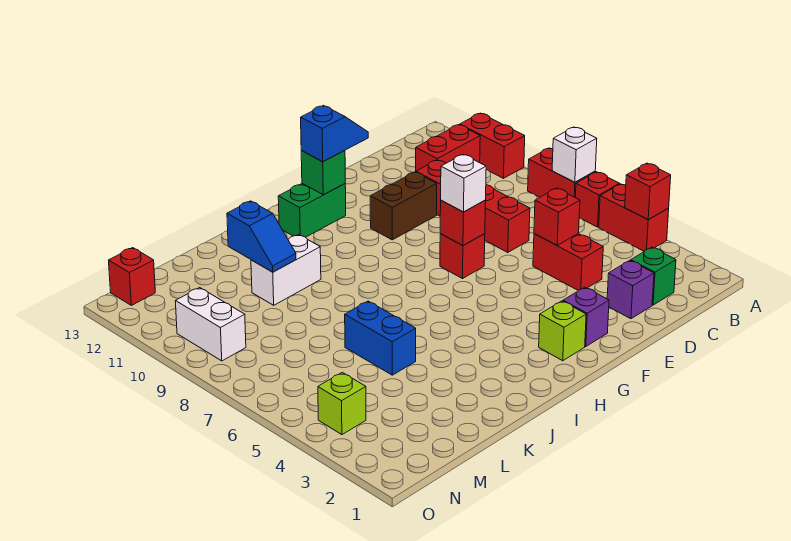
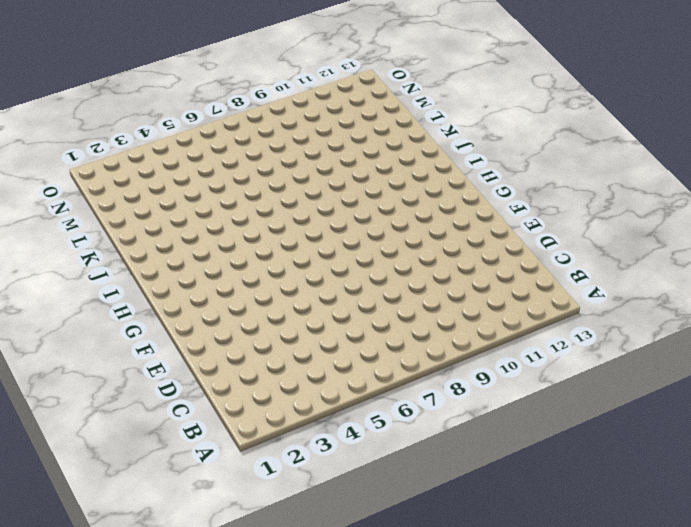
none -> red 1x2 brick [599,184,669,251]
none -> red 1x1 brick [575,172,620,227]
none -> red 1x2 brick [528,148,595,197]

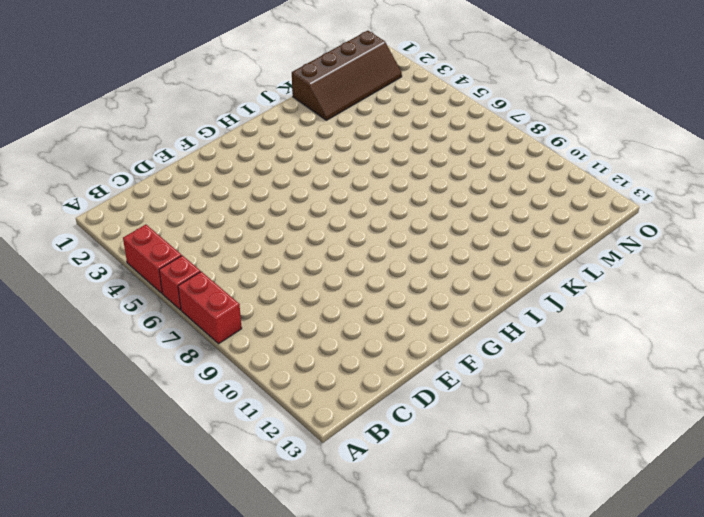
brown 2x4 slope [292,31,402,120] -> none
none -> red 1x2 brick [460,113,525,178]
none -> red 1x2 brick [416,125,480,171]
none -> green 1x1 brick [631,247,676,305]

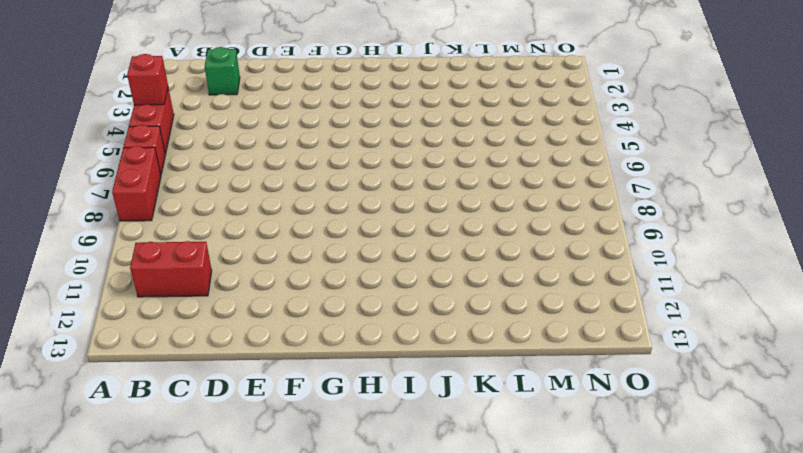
none -> red 1x2 brick [460,113,525,178]
none -> purple 1x1 brick [607,260,654,319]
none -> red 1x2 brick [533,233,603,290]

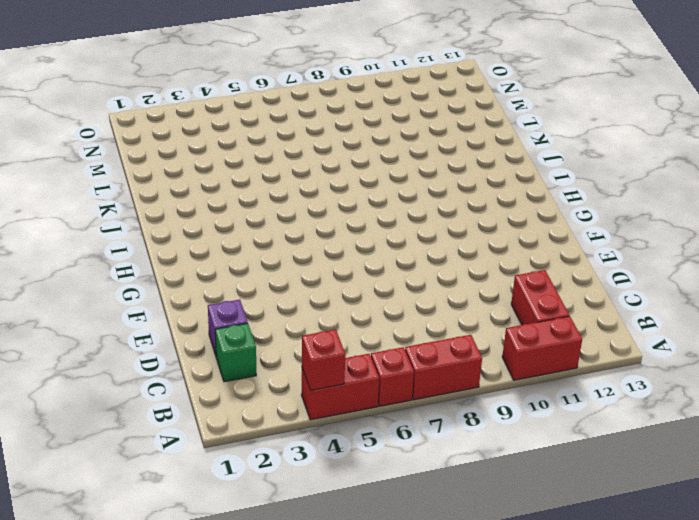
none -> red 1x2 brick [533,233,603,290]
none -> red 1x4 brick [416,160,530,252]
none -> brown 1x2 brick [370,172,437,240]

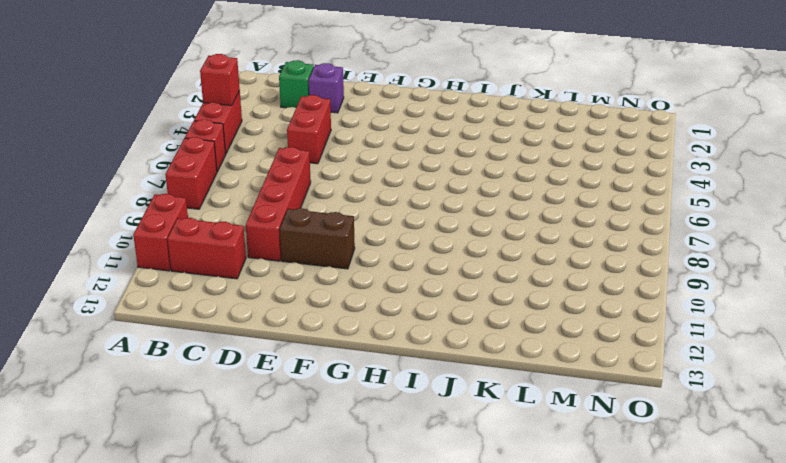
none -> purple 1x1 brick [563,287,609,347]
none -> red 1x1 brick [440,234,485,279]
none -> lime 1x1 brick [539,301,586,361]

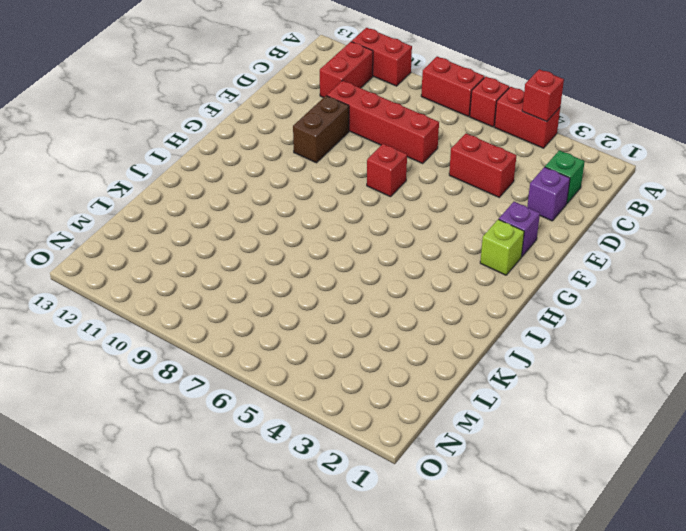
none -> green 1x2 brick [278,183,346,237]
none -> white 1x2 brick [251,235,321,305]
none -> blue 1x2 brick [345,301,416,375]

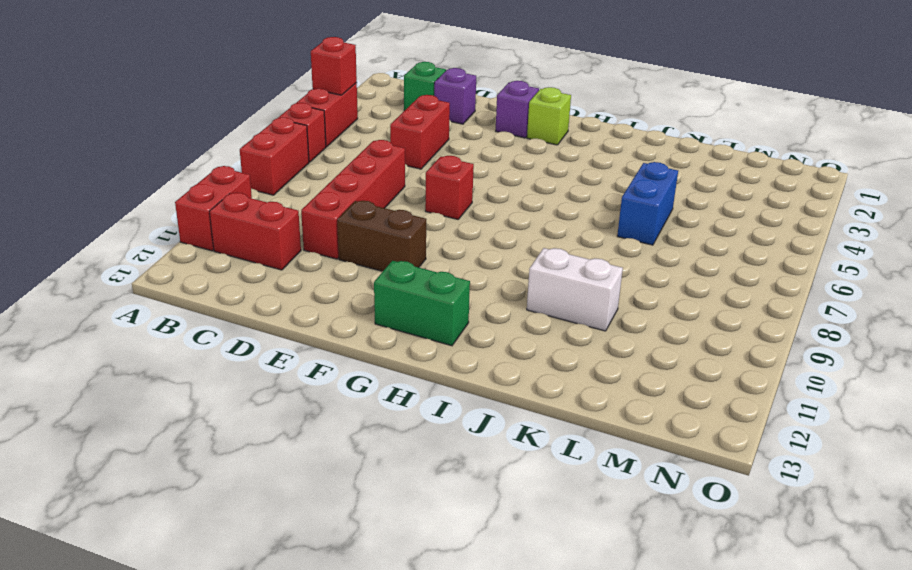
none -> lime 1x1 brick [318,372,366,435]
none -> white 1x2 brick [176,288,246,361]
none -> red 1x1 brick [109,248,155,305]

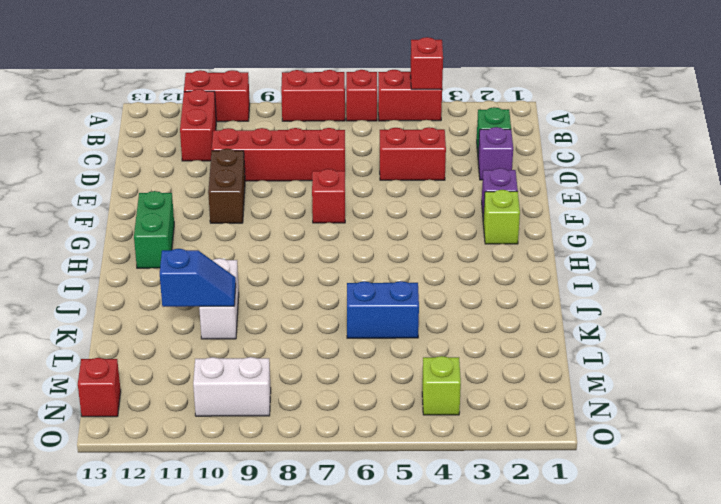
none -> white 1x1 brick [552,127,597,182]
none -> red 1x1 brick [534,188,580,245]
none -> red 1x1 brick [440,200,486,246]

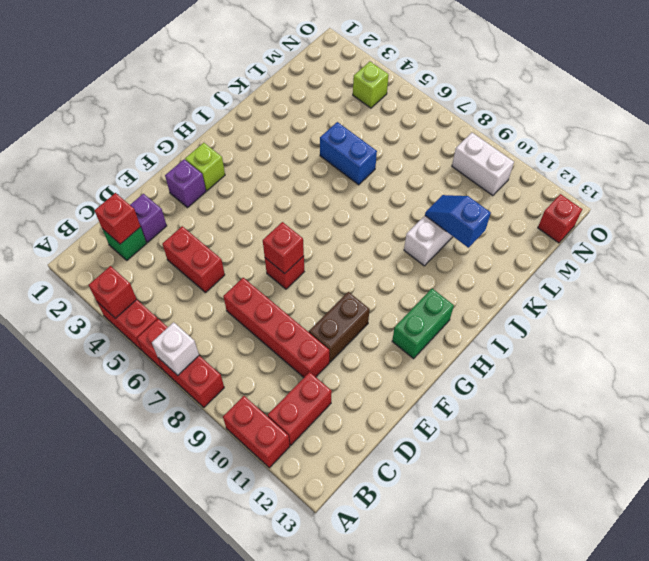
red 1x1 brick [95,193,141,244] -> red 1x1 brick moved to [534,188,580,245]
none -> green 1x1 brick [301,151,345,195]
none -> white 1x1 brick [441,154,486,212]
none -> blue 1x2 slope [301,105,368,162]

